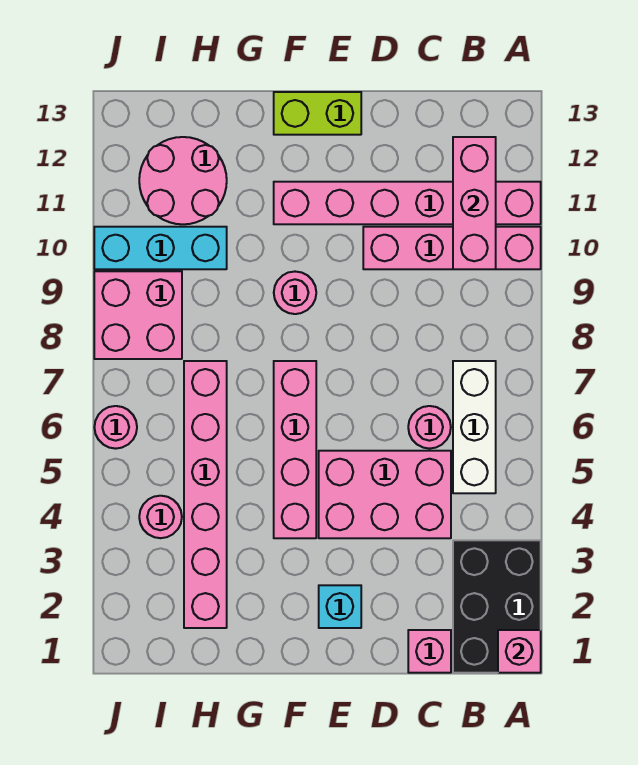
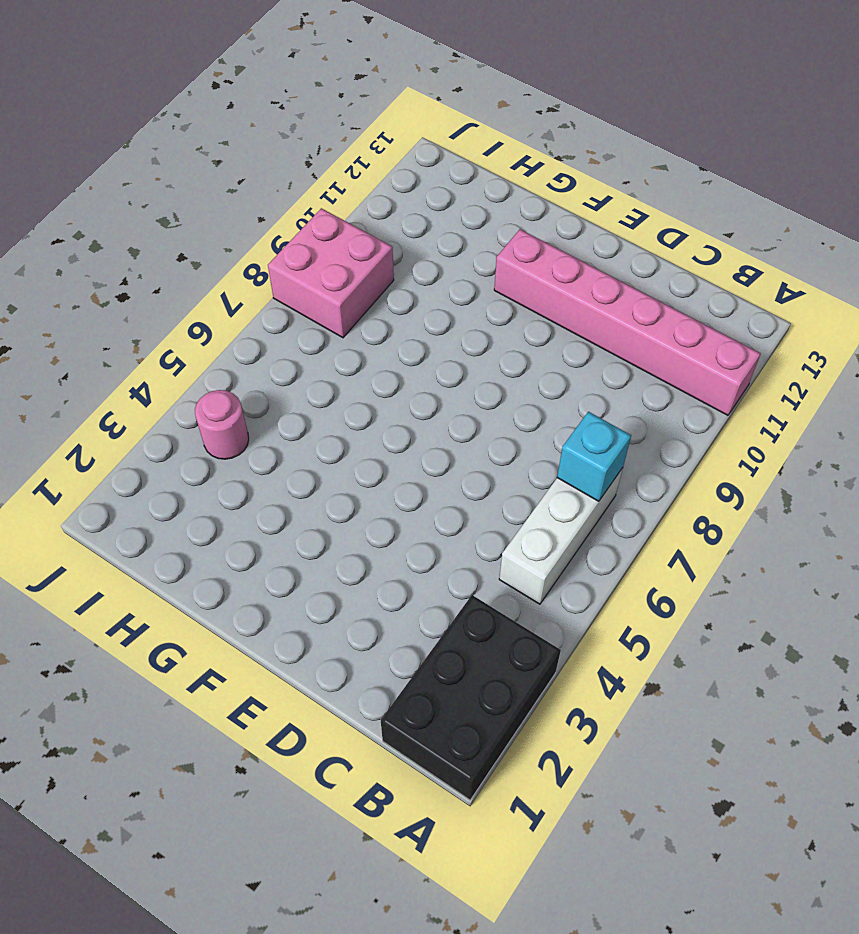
cyan 1x1 brick [557,412,631,501] -> cyan 1x1 brick moved to [319,585,361,628]
none -> pink 1x4 brick [363,227,541,269]
none -> pink 1x1 brick [408,630,451,673]
none -> pink 2x3 brick [319,451,451,538]

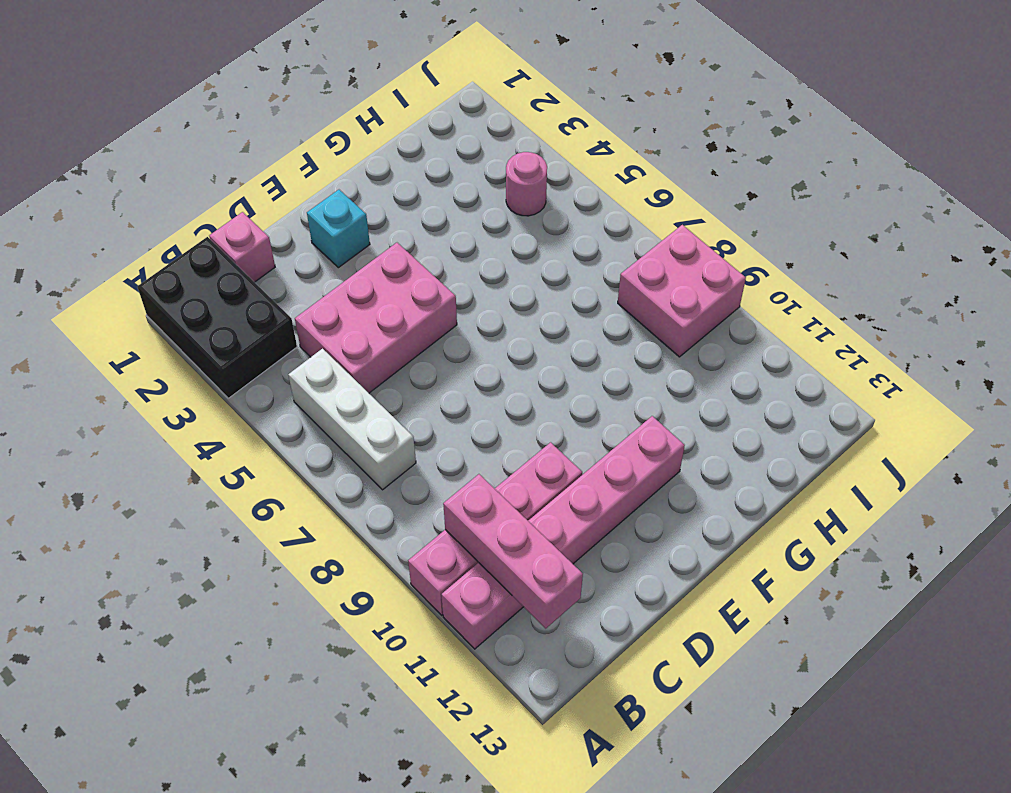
none -> pink 1x1 round brick [408,406,451,449]
none -> lime 1x2 brick [274,92,361,135]
none -> pink 1x4 brick [274,361,316,538]

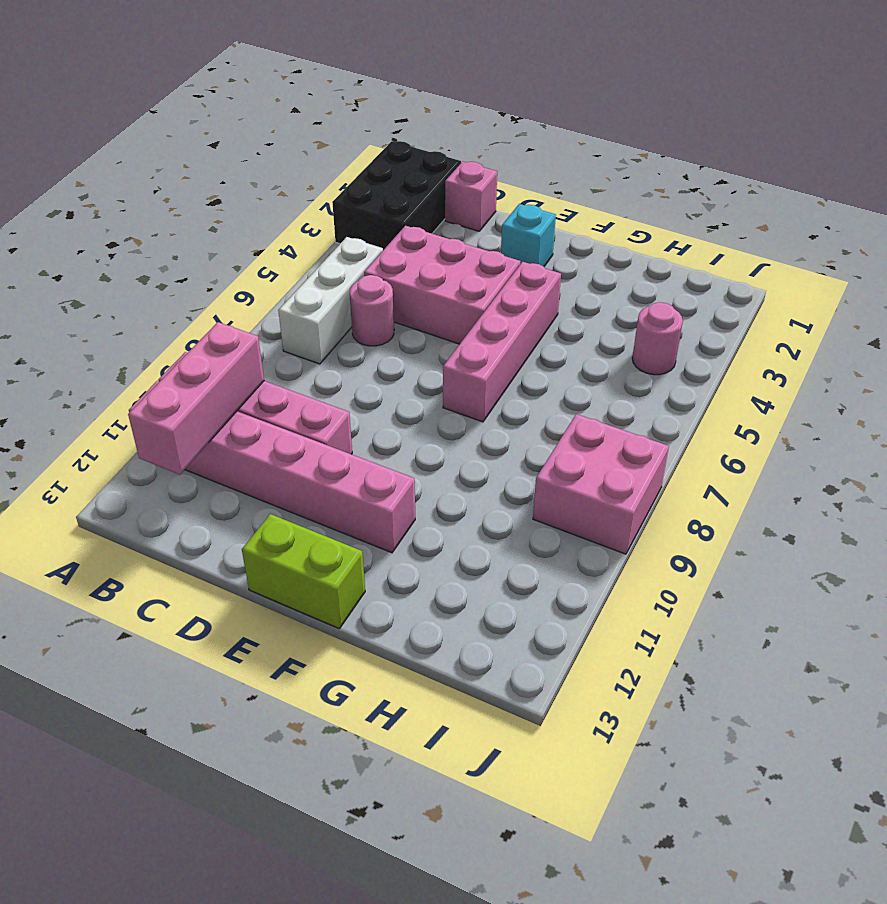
none -> pink 1x1 round brick [274,272,316,314]
none -> pink 1x6 brick [184,361,227,628]
none -> cyan 1x3 brick [94,227,227,269]

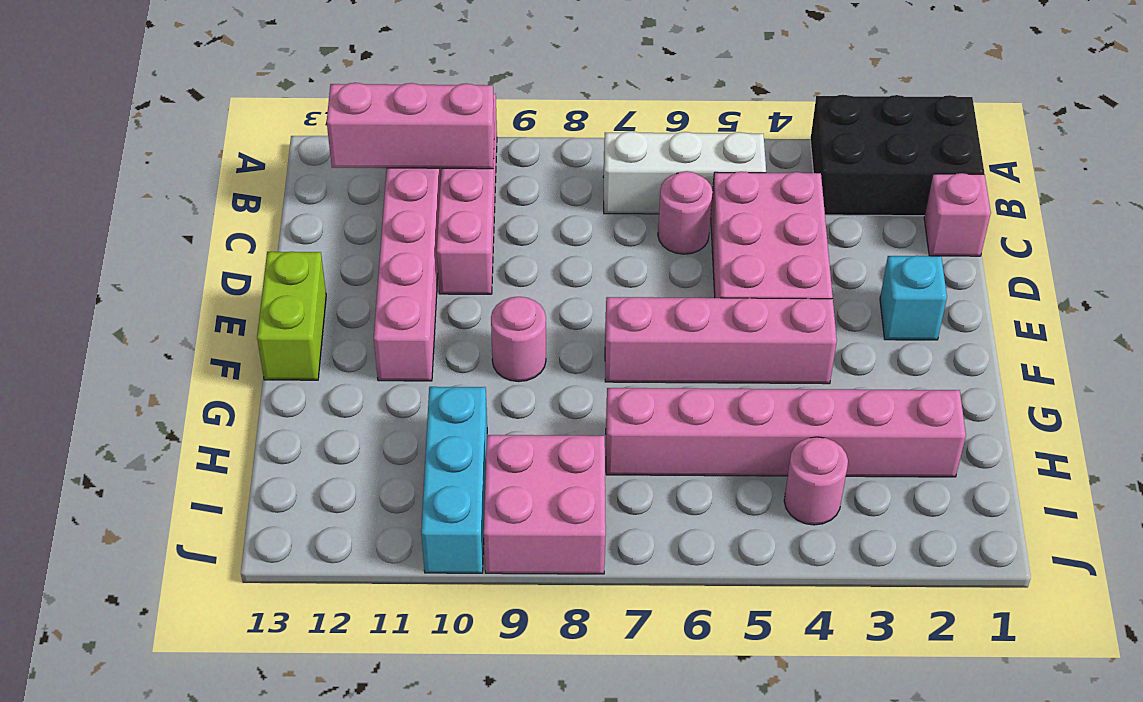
none -> pink 2x2 round brick [139,137,227,224]
none -> pink 1x1 round brick [94,406,137,449]
none -> pink 1x1 brick [498,630,541,673]

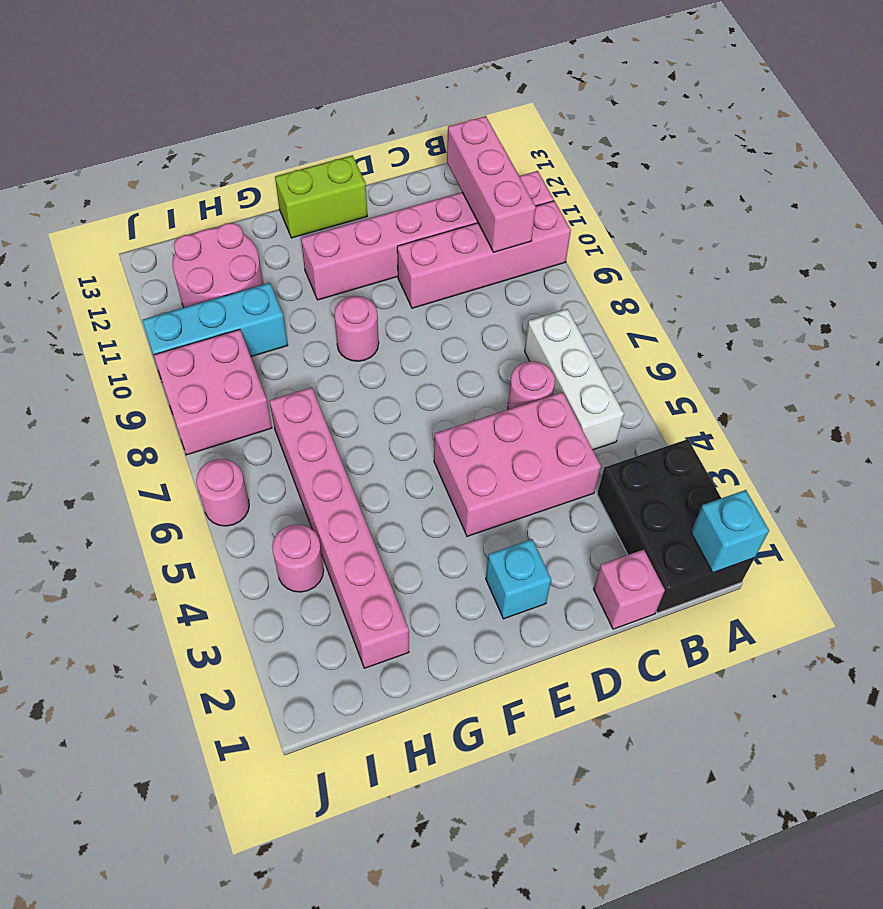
cyan 1x1 brick [691,490,769,573] -> pink 1x1 brick [498,630,541,673]
none -> pink 1x4 brick [274,361,316,538]

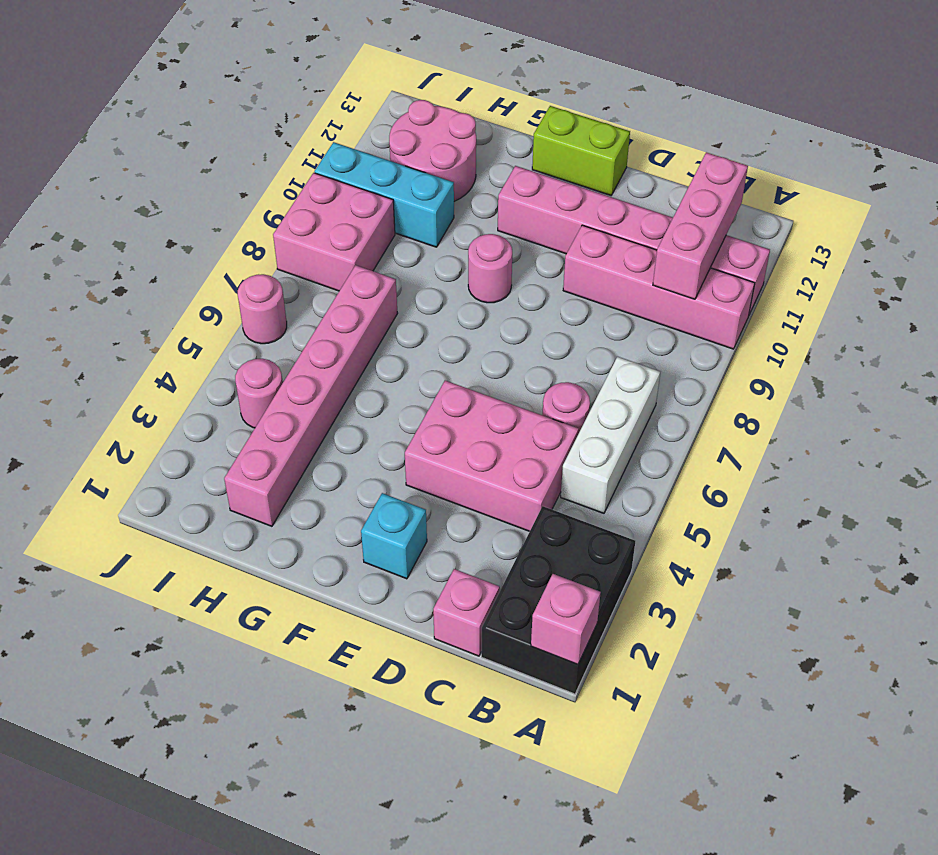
none -> pink 1x4 brick [274,361,316,538]

